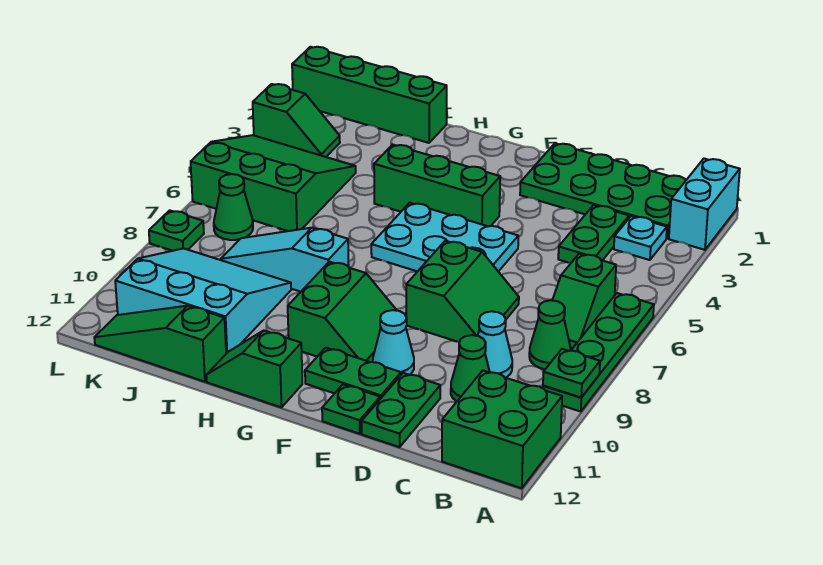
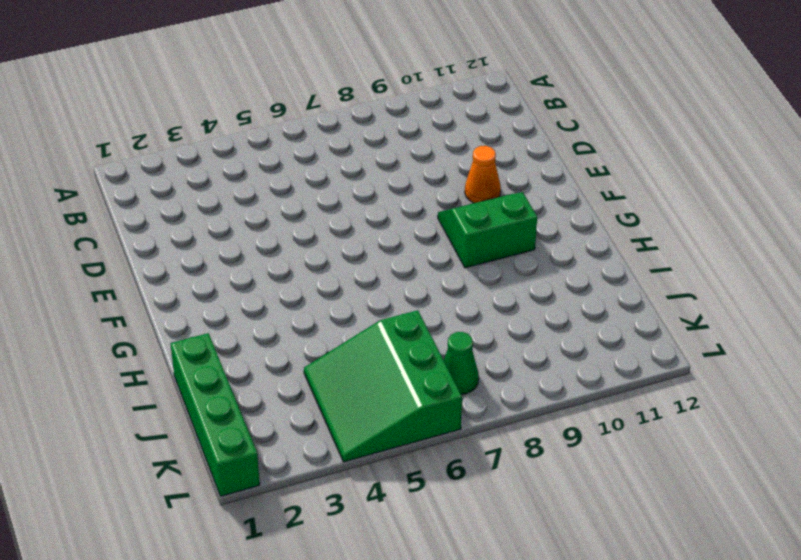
orange 1x1 cone [465,146,501,203] -> cyan 1x1 cone [373,310,414,375]
none -> cyan 1x2 brick [669,159,740,250]
none -> green 1x4 plate [543,293,654,412]
none -> green 2x2 brick [442,371,562,488]

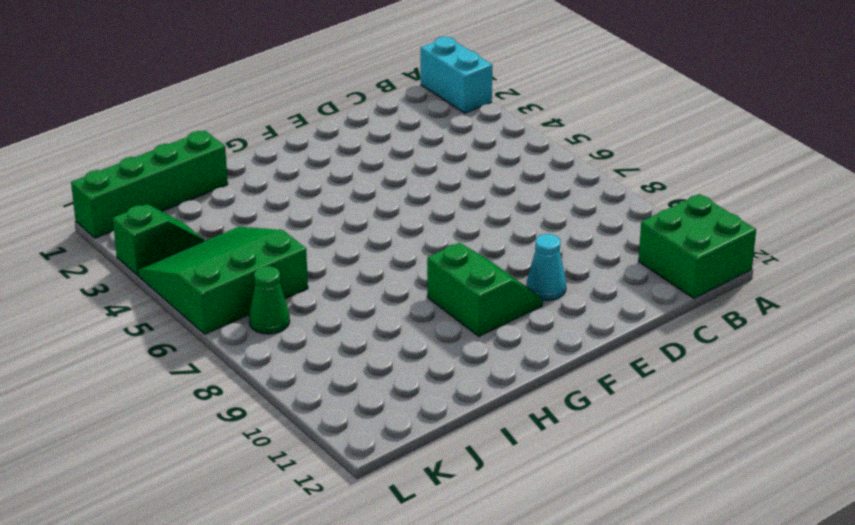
none -> green 1x4 plate [543,293,654,412]
none -> green 2x4 plate [520,143,686,239]
none -> cyan 1x1 plate [614,216,667,260]

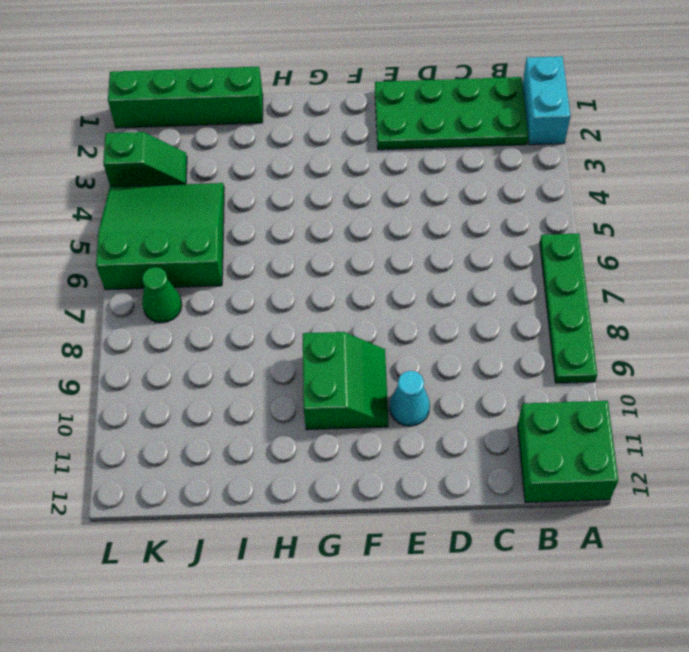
none -> cyan 1x1 plate [614,216,667,260]
none -> green 1x2 slope [552,254,616,349]
none -> green 1x1 cone [529,300,571,369]

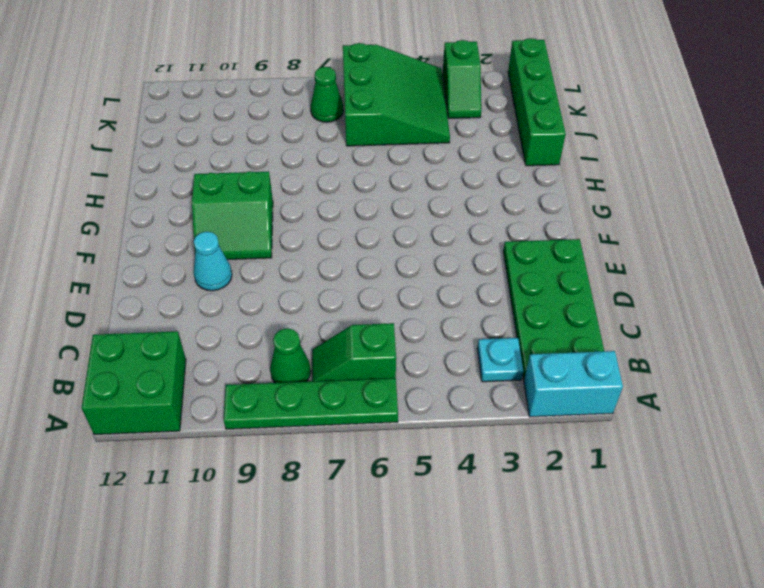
none -> green 1x2 plate [558,205,629,263]
none -> cyan 1x1 cone [478,311,512,378]
none -> green 1x1 cone [451,335,490,401]

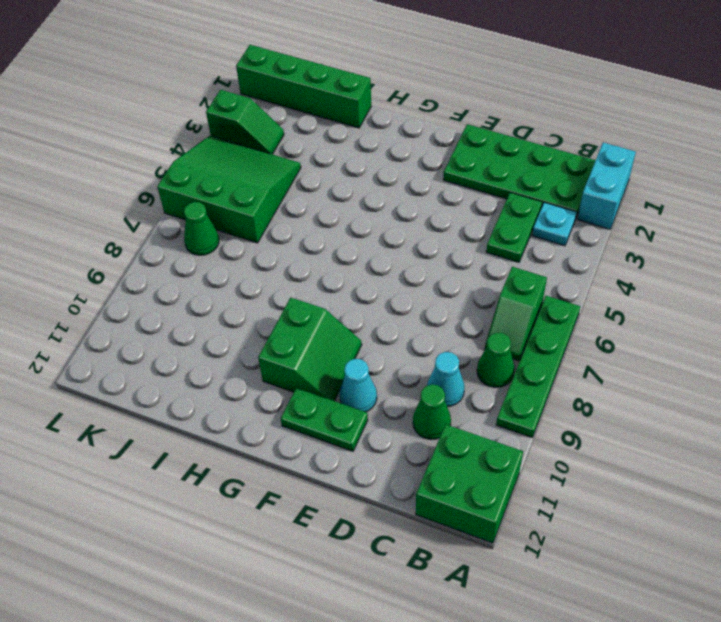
none -> green 2x2 slope [406,241,519,342]
none -> green 1x2 plate [362,373,440,447]
none -> cyan 2x3 plate [371,203,518,272]

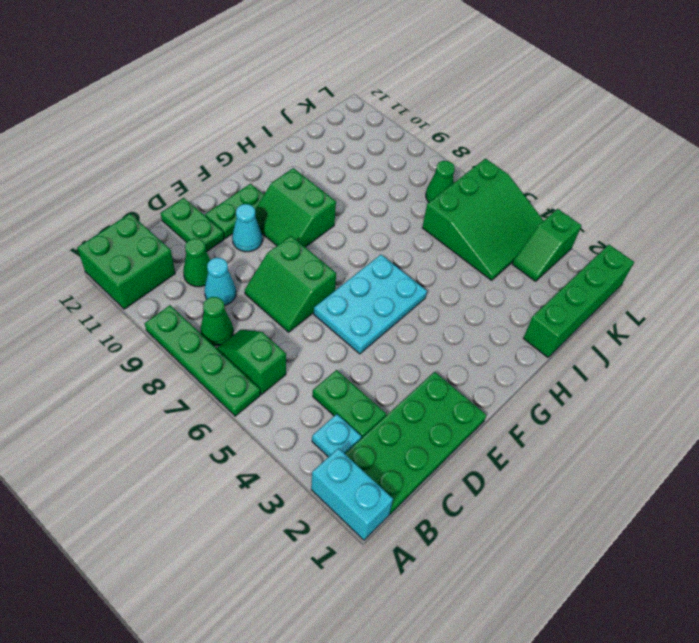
none -> green 1x1 plate [322,384,380,434]
none -> green 1x3 brick [374,144,500,226]
none -> green 1x2 slope [206,331,302,407]

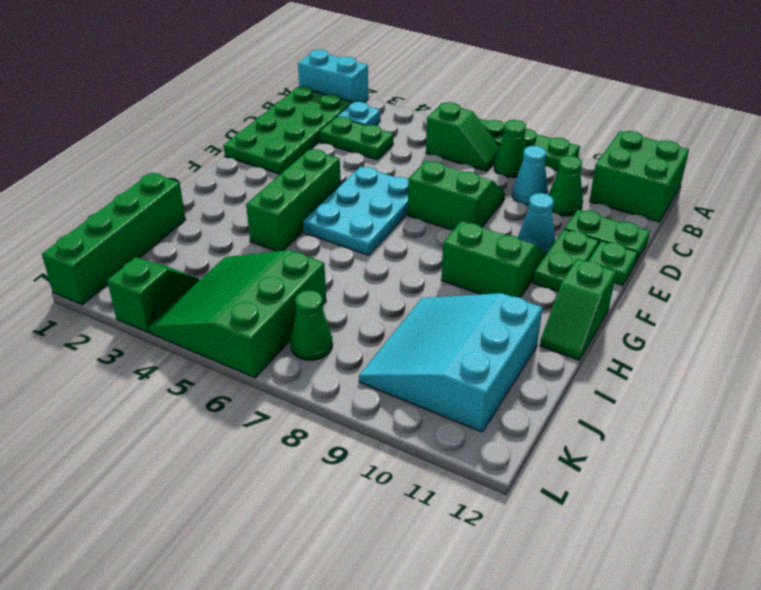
none -> cyan 1x3 slope [221,228,349,292]
none -> green 1x3 slope [94,306,226,382]
none -> green 1x1 plate [149,210,204,251]

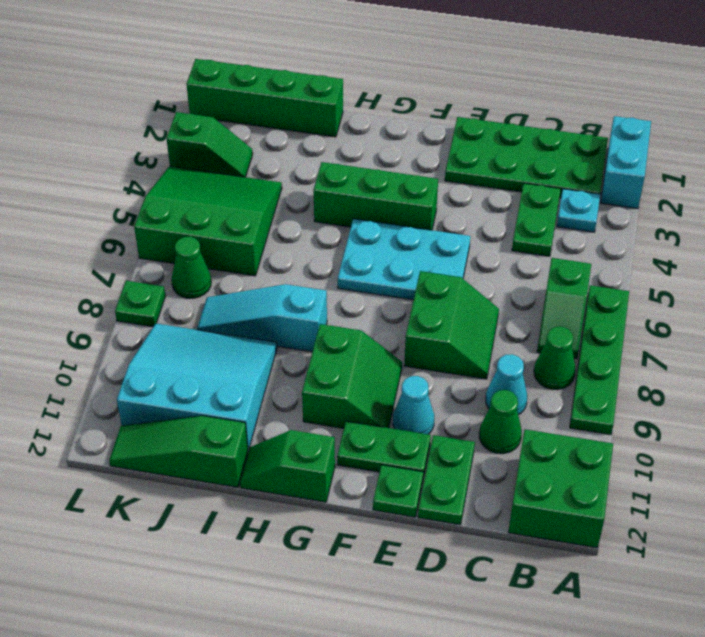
none -> green 1x1 plate [543,349,600,398]

